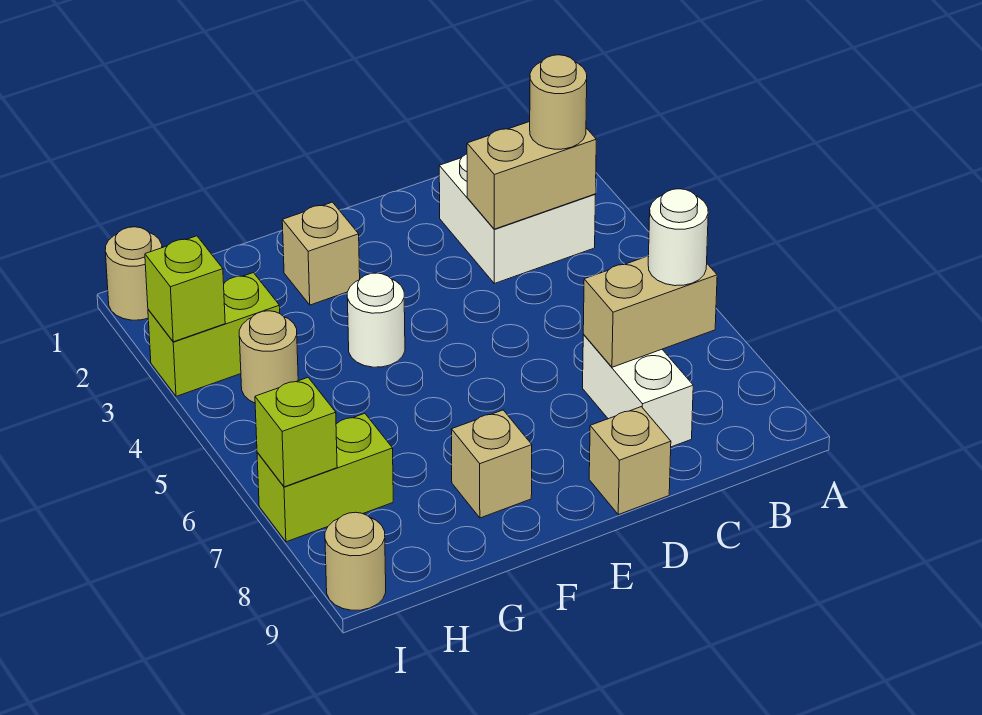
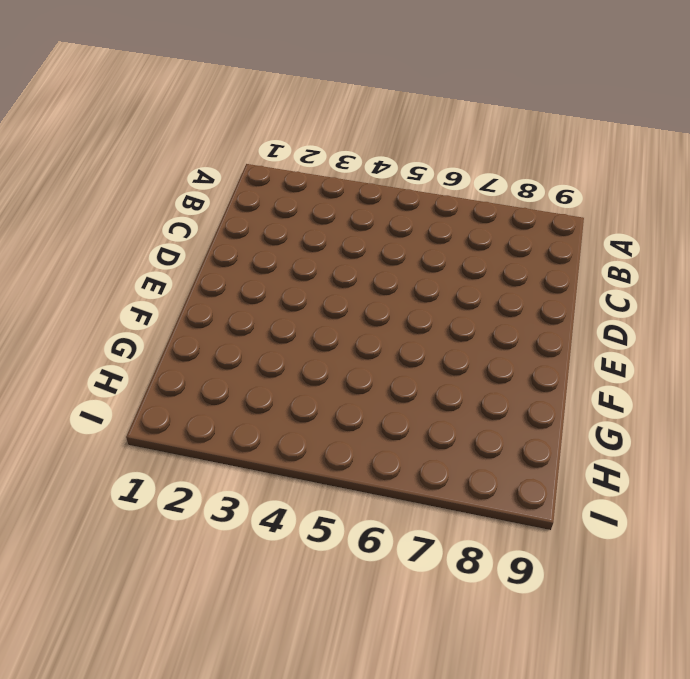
none -> white 2x2 brick [439,154,595,283]
none -> white 1x2 brick [583,335,693,447]
none -> tan 1x1 brick [589,407,671,515]

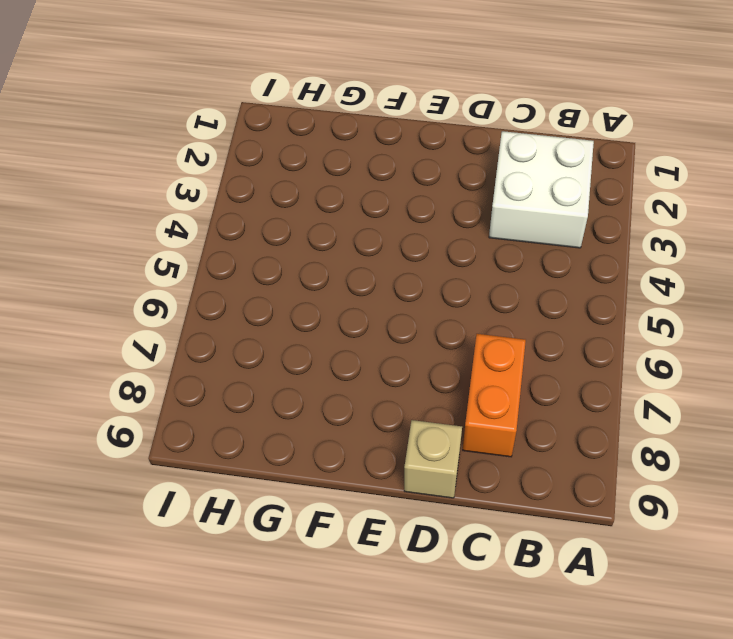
orange 1x2 brick [463,334,526,457] -> white 1x2 brick [583,335,693,447]
none -> tan 1x1 brick [282,202,360,305]
none -> white 1x1 round brick [347,273,405,367]
none -> tan 1x1 brick [451,410,532,518]

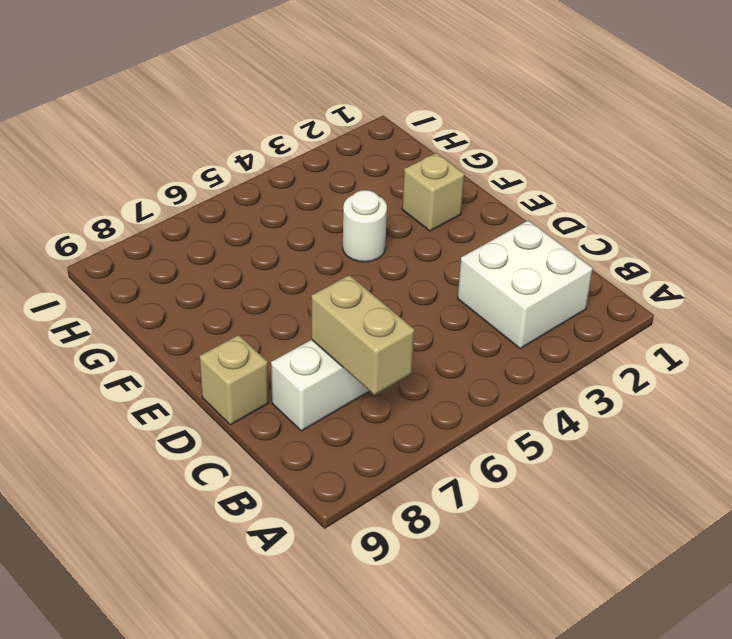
none -> tan 1x1 brick [451,410,532,518]
none -> lime 1x2 brick [148,273,280,396]
none -> tan 1x1 round brick [239,311,298,403]

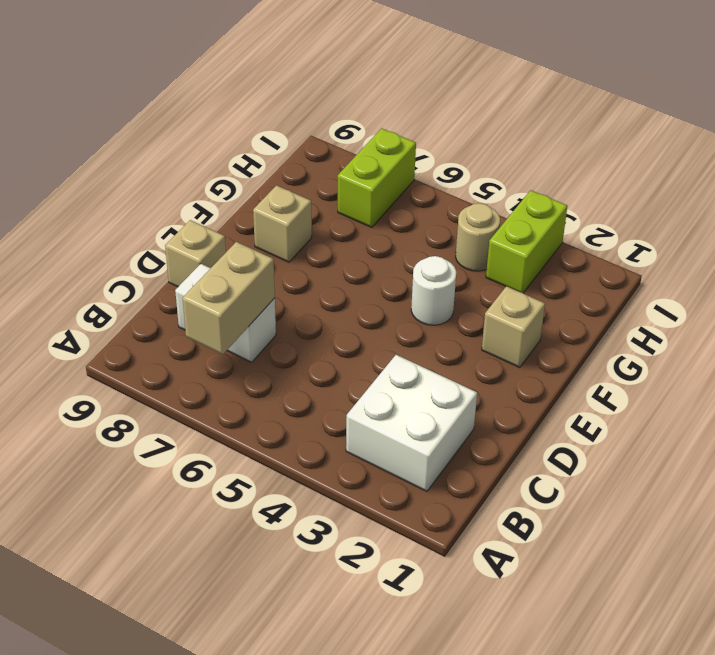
none -> tan 1x1 round brick [105,227,162,320]
none -> tan 1x1 round brick [325,512,386,610]
none -> tan 1x2 brick [467,122,596,229]

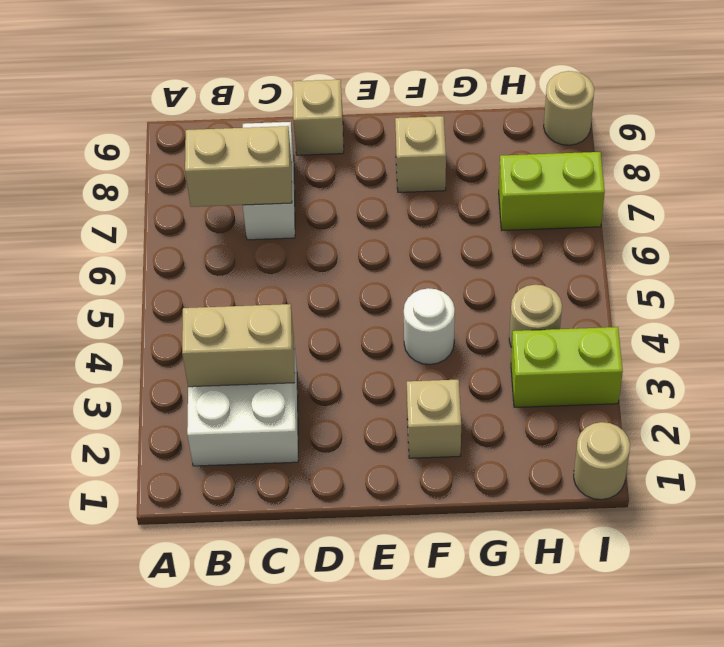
none -> lime 1x1 brick [145,236,225,342]
none -> lime 1x1 brick [255,378,337,487]
none -> tan 1x1 round brick [530,55,587,149]

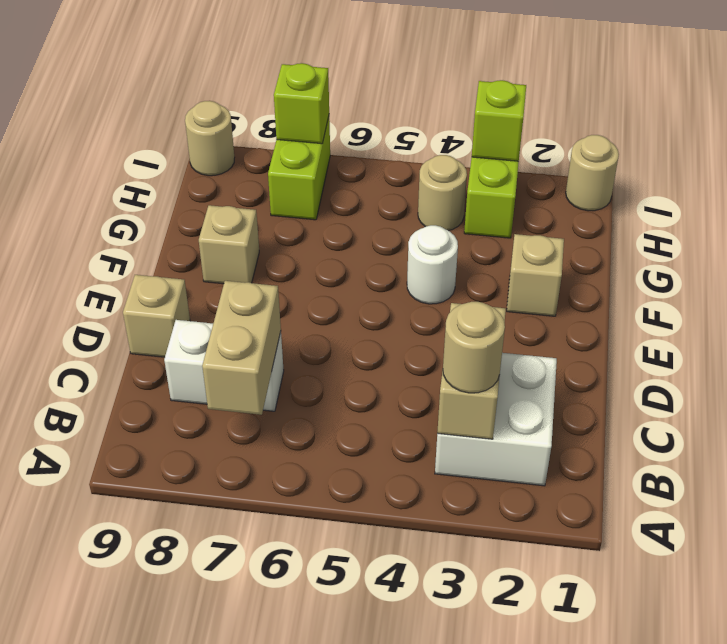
none -> white 1x1 round brick [648,189,708,286]

